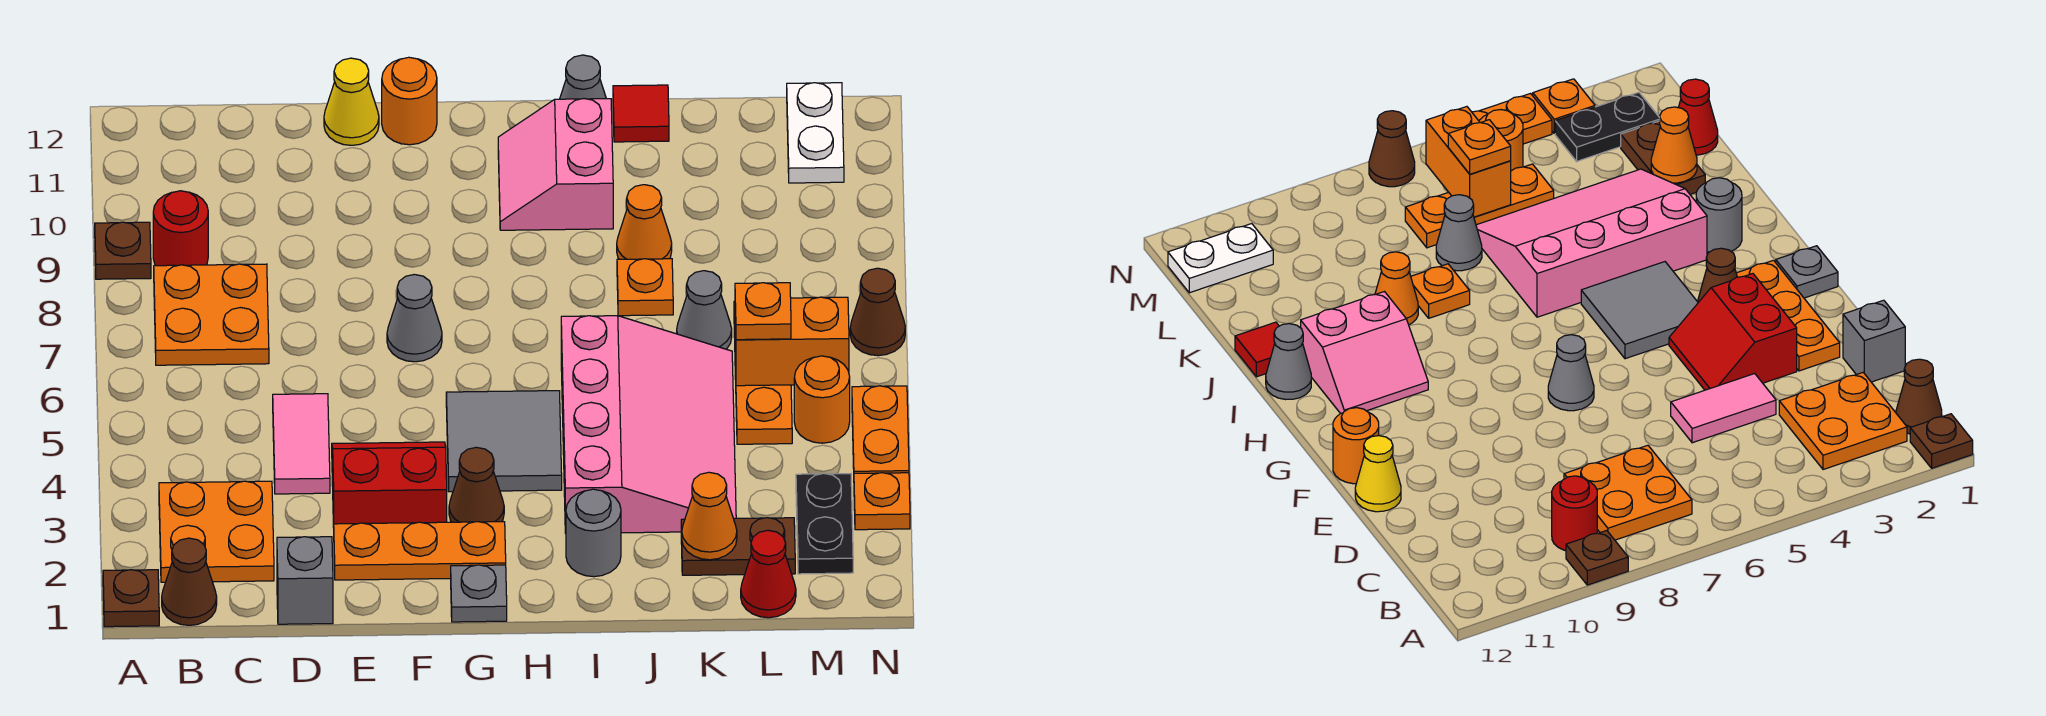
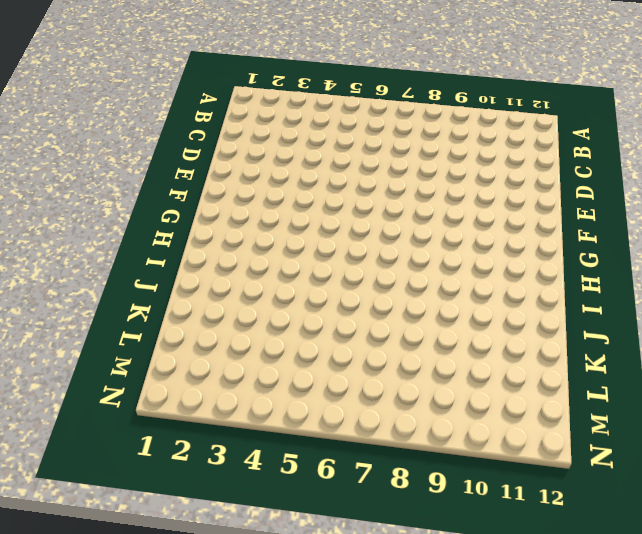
none -> brown 1x1 plate [103,570,159,627]
none -> brown 1x1 plate [95,222,151,279]
none -> brown 1x1 cone [162,538,217,625]
none -> orange 2x2 plate [159,481,274,582]

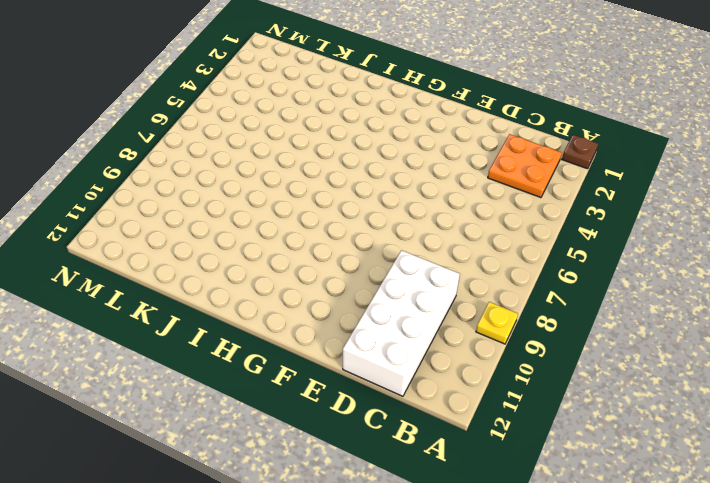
yellow 1x1 plate [476,302,518,344] -> brown 1x1 plate [95,222,151,279]
white 2x4 brick [343,250,460,396] -> none
none -> brown 1x1 cone [162,538,217,625]
none -> orange 2x2 plate [154,264,269,365]
none -> red 1x1 round brick [153,191,208,266]
none -> grey 1x1 brick [277,537,333,624]

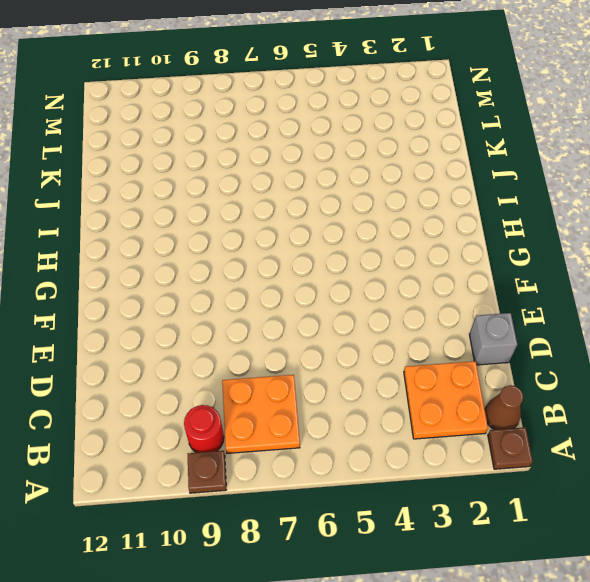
none -> pink 1x2 tile [273,394,330,494]
none -> orange 1x3 plate [334,522,506,580]
none -> red 2x2 slope [332,442,447,528]
none -> yellow 1x1 cone [324,58,379,145]

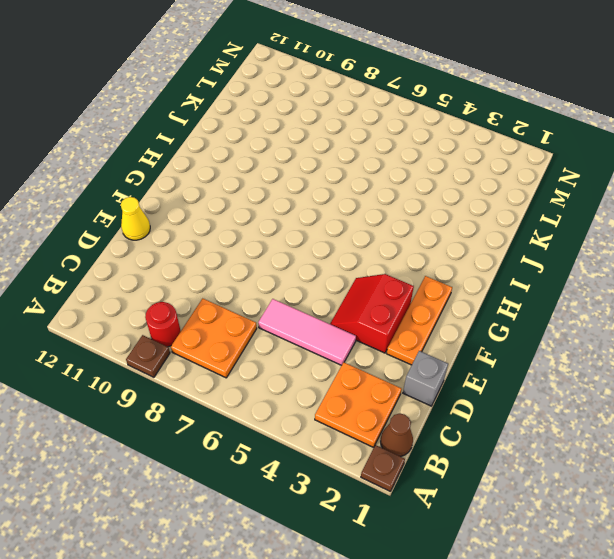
pink 1x3 tile [258,299,356,365] -> pink 1x2 tile [273,394,330,494]
none -> grey 1x1 cone [387,275,442,362]
none -> orange 1x1 round brick [382,57,437,145]
none -> grey 1x1 plate [451,565,507,622]
none -> brown 1x1 cone [449,447,504,522]

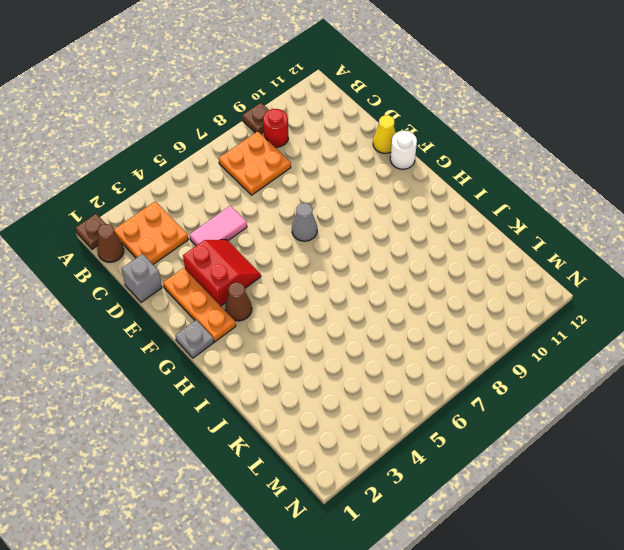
white 1x1 round brick [390,131,417,169] -> orange 1x1 round brick [382,57,437,145]
none -> grey 2x2 tile [446,391,562,492]
none -> pink 2x2 slope [498,99,613,230]
none -> grey 1x1 round brick [566,489,621,577]
none -> pink 3x4 slope [561,316,736,533]

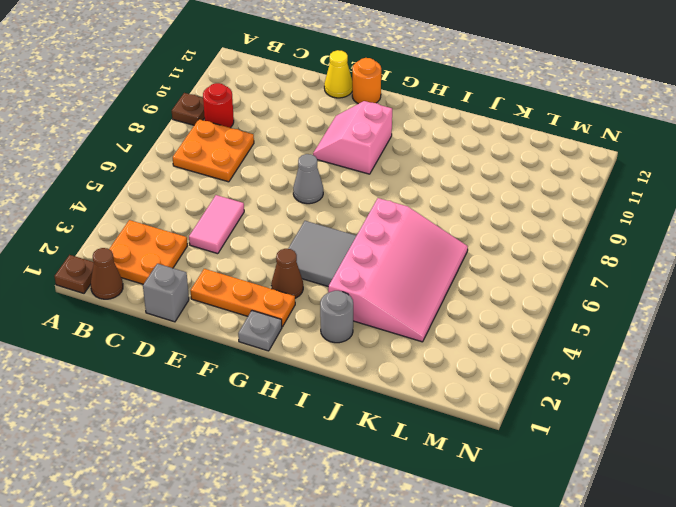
pink 2x2 slope [313,101,392,174] -> pink 2x2 slope moved to [498,99,613,230]
none -> red 2x2 slope [332,442,447,528]
none -> grey 1x1 cone [560,55,606,99]
none -> orange 1x1 plate [617,259,673,316]
none -> orange 1x1 cone [617,185,672,259]

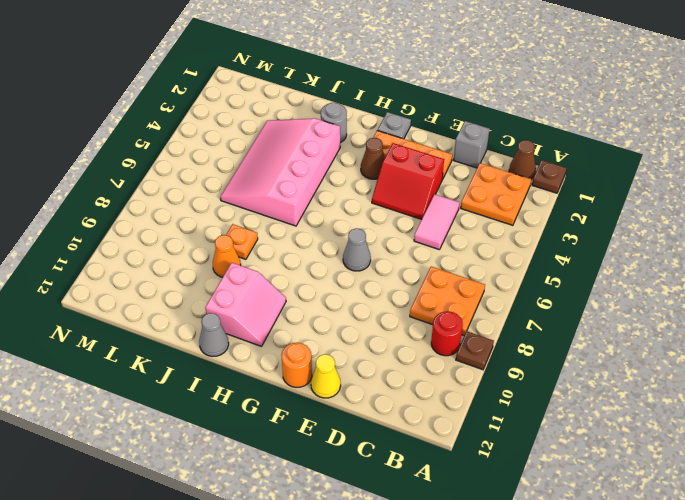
none -> grey 2x2 tile [446,391,562,492]
none -> red 1x1 tile [613,85,669,142]
none -> brown 1x2 plate [681,518,795,575]
none -> grey 1x1 cone [677,271,732,349]

